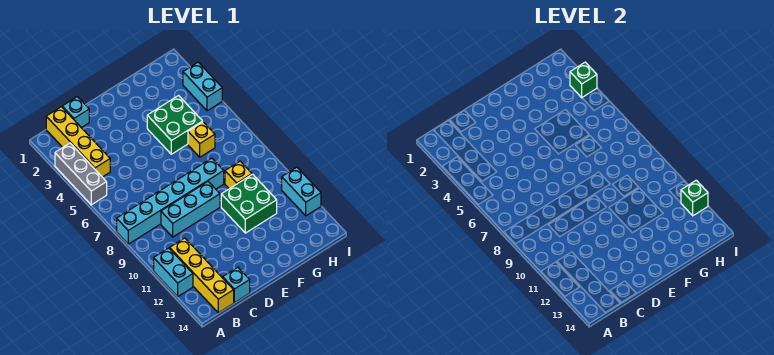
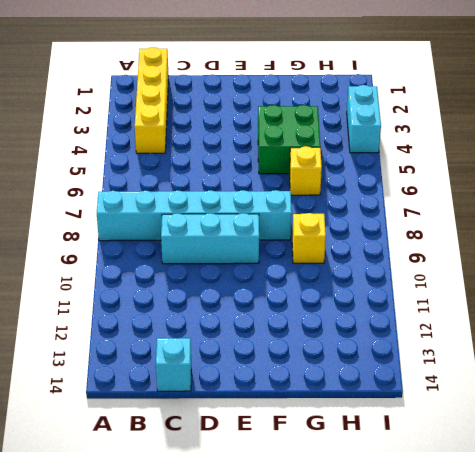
none -> grey 1x3 brick [55,143,107,205]
none -> cyan 1x2 brick [154,248,193,296]
none -> yellow 1x4 brick [170,238,234,313]

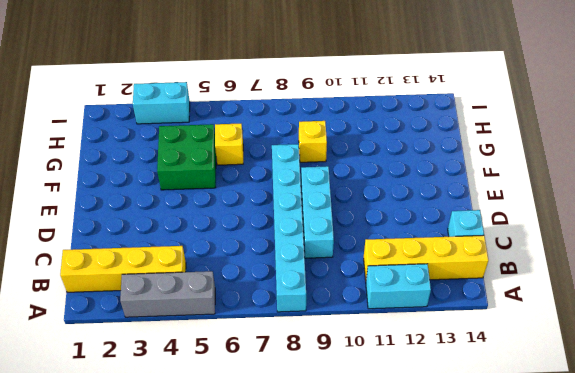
none -> cyan 1x1 brick [62,97,89,128]
none -> green 2x2 brick [221,174,277,233]
none -> cyan 1x2 brick [282,167,321,216]

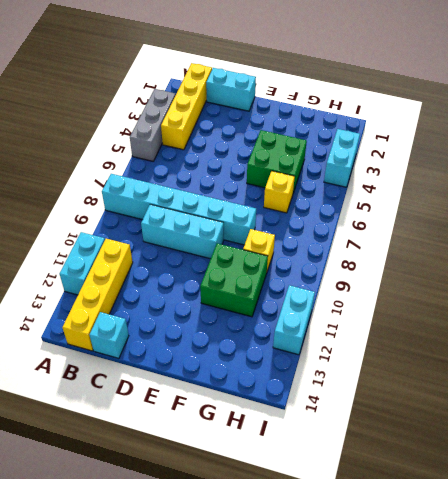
cyan 1x2 brick [206,68,256,111] -> cyan 1x1 brick [62,97,89,128]
none -> green 1x1 brick [570,62,597,98]
none -> green 1x1 brick [681,180,708,216]

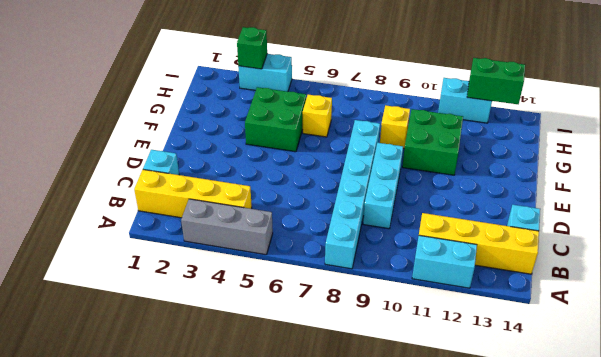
green 1x2 brick [467,58,525,104] -> green 1x1 brick [681,180,708,216]

